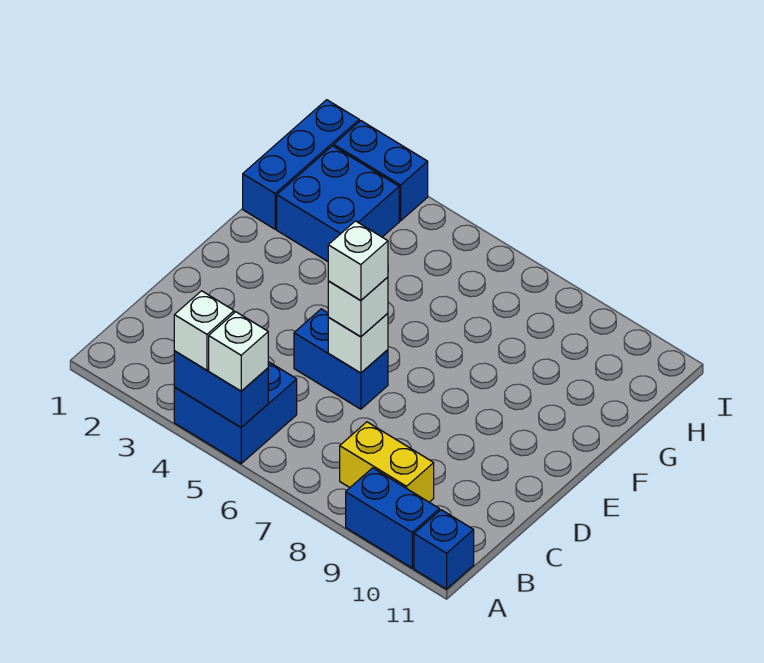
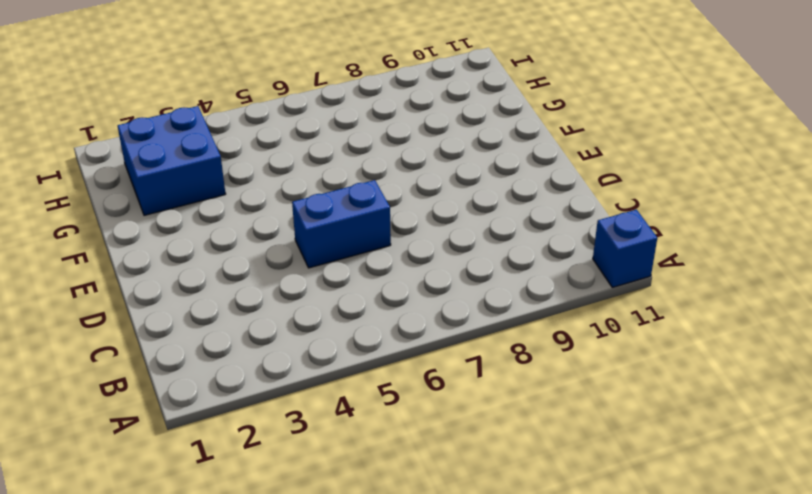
none -> blue 2x2 brick [174,362,297,464]
none -> blue 1x2 brick [346,468,439,568]
none -> yellow 1x2 brick [340,422,434,502]

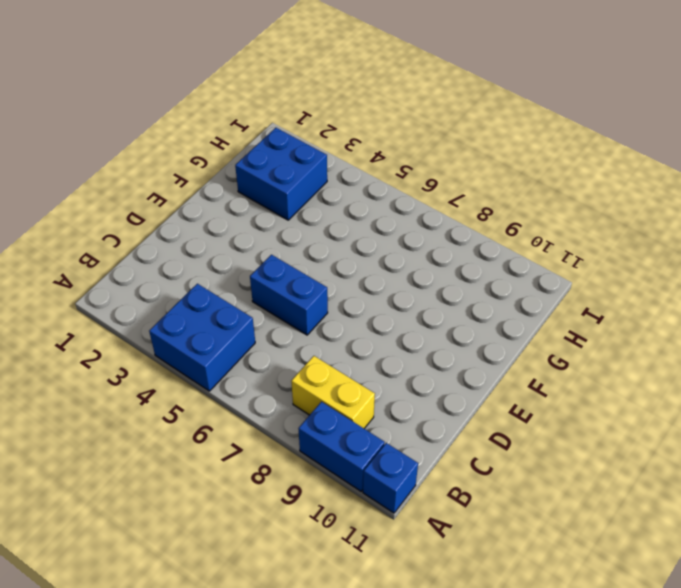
none -> blue 1x3 brick [243,100,359,229]
none -> blue 1x2 brick [334,121,428,221]
none -> blue 1x2 brick [174,351,268,427]

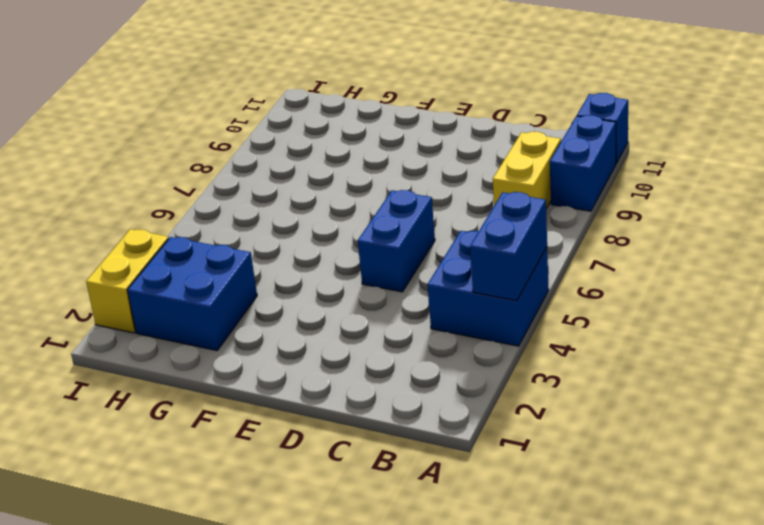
yellow 1x2 brick [86,229,169,333] -> blue 1x2 brick [334,121,428,221]
none -> blue 1x3 brick [243,100,359,229]
none -> white 1x1 brick [328,313,388,373]
none -> white 1x1 brick [174,291,234,370]

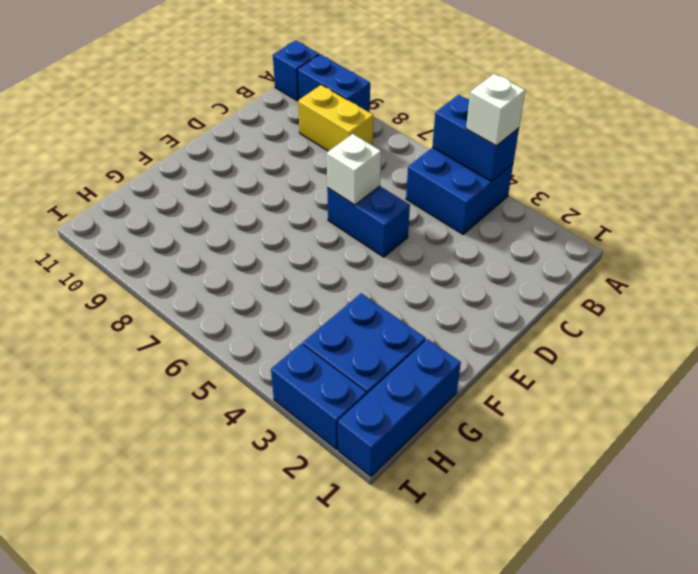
none -> white 1x1 brick [209,312,268,391]
none -> white 1x1 brick [328,277,388,337]
none -> white 1x1 brick [328,221,388,301]

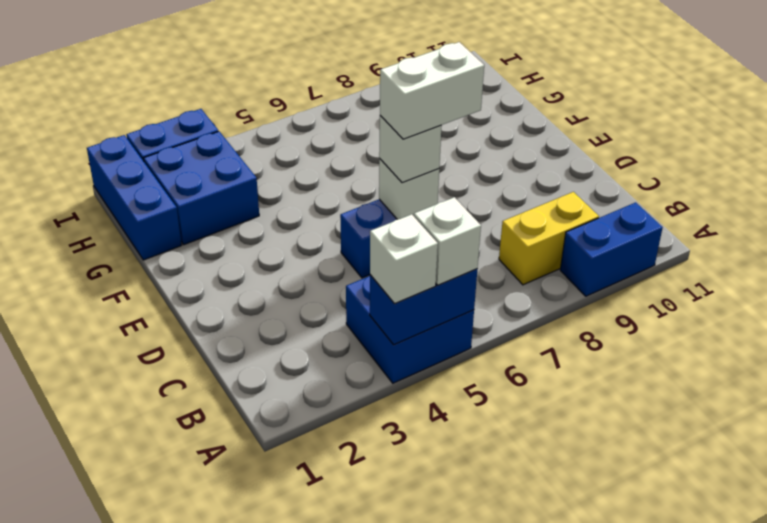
white 1x2 brick [380,42,484,139] -> white 1x1 brick [328,221,388,301]
none -> blue 1x1 brick [414,510,474,589]

